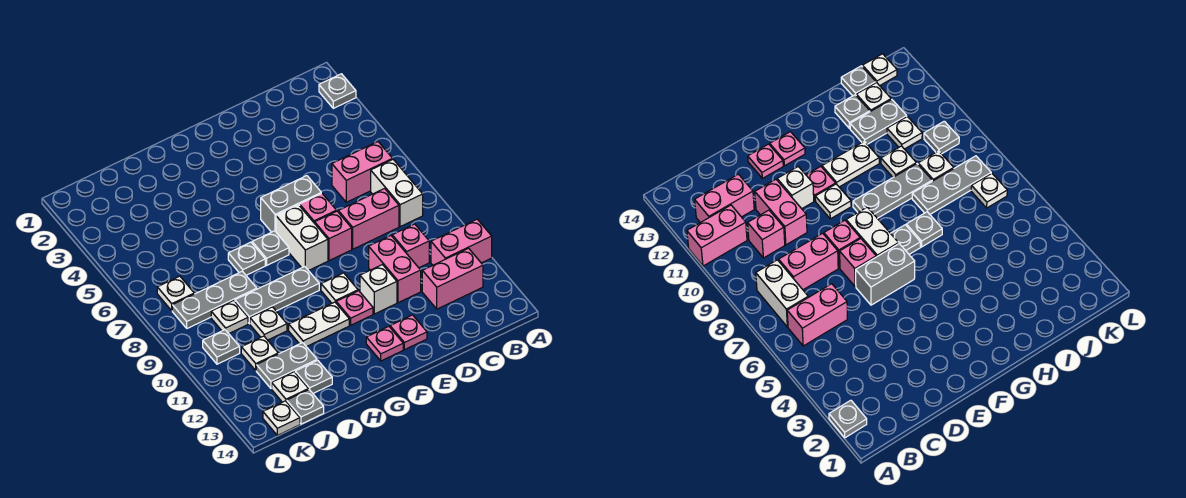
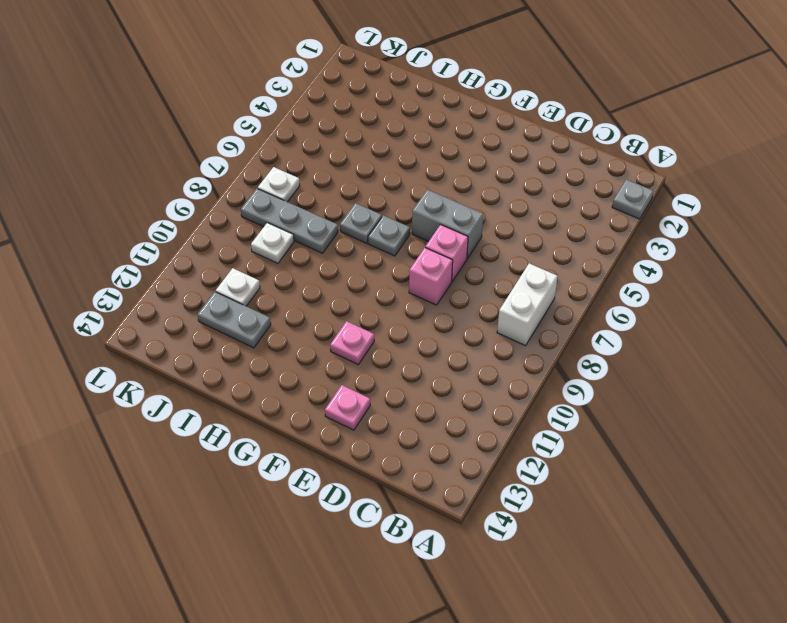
none -> pink 1x2 brick [431,219,492,265]
none -> pink 1x2 brick [332,142,393,202]
none -> pink 1x2 brick [422,248,483,309]
none -> pink 1x2 brick [338,189,399,249]

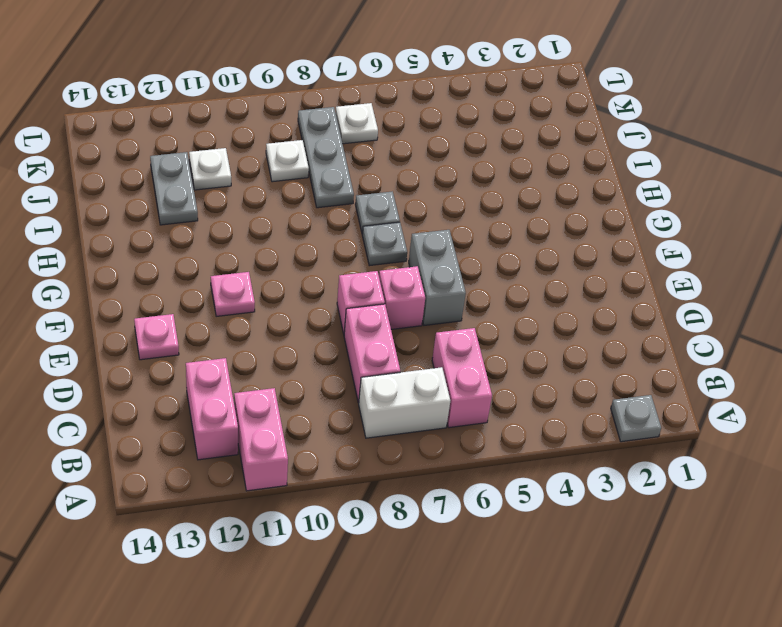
none -> pink 1x1 brick [392,224,429,268]
none -> pink 1x2 brick [369,236,421,303]
none -> white 1x1 brick [360,265,397,314]
none -> white 1x2 brick [276,205,328,271]

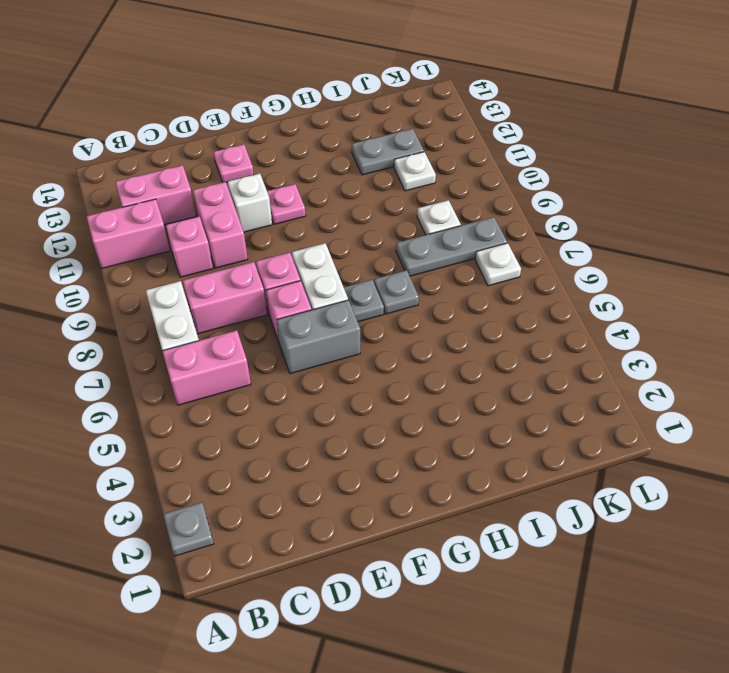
none -> white 1x1 plate [321,273,358,303]
none -> pink 1x1 plate [366,326,403,361]
none -> grey 1x3 plate [235,267,319,324]
none -> white 1x2 plate [289,302,349,347]

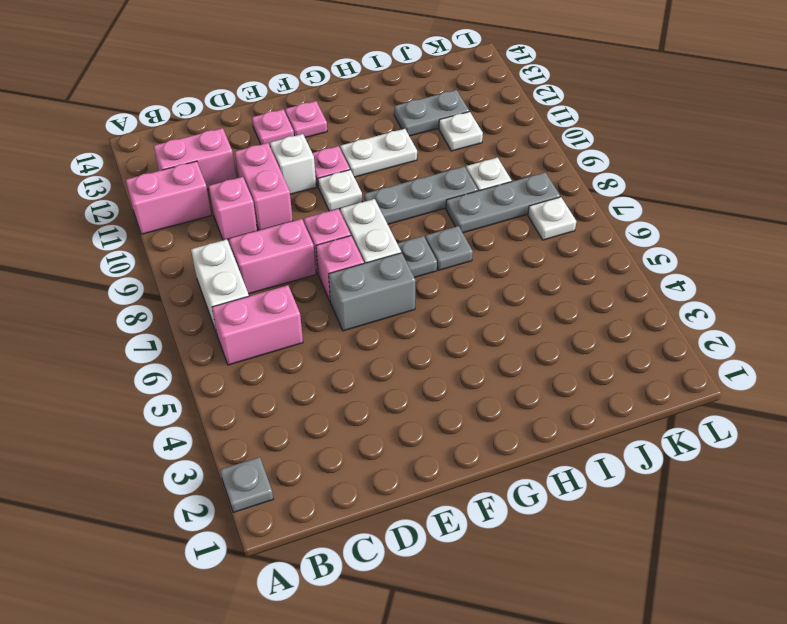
none -> white 1x1 plate [250,307,287,340]
none -> grey 1x1 plate [295,360,332,393]
none -> white 1x1 plate [272,372,309,402]
none -> grey 1x1 plate [287,390,324,424]

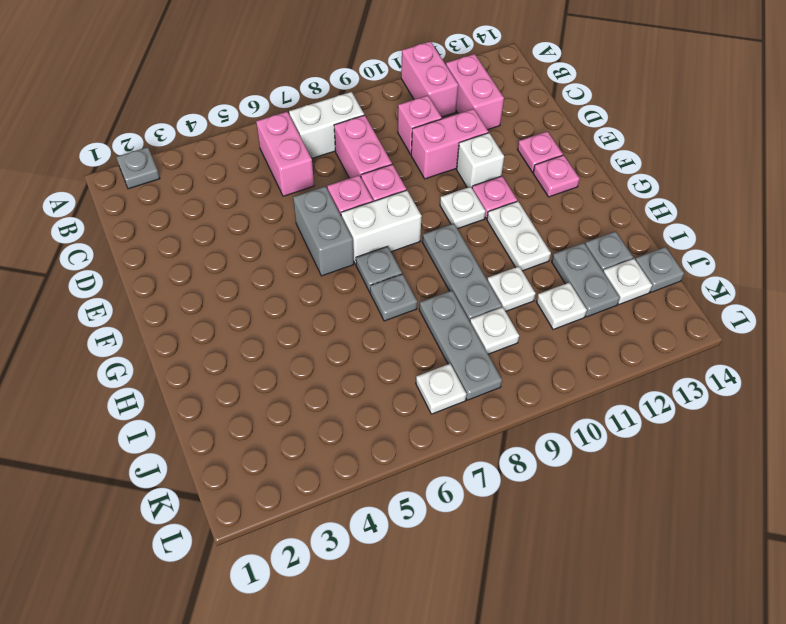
none -> grey 1x1 plate [203,330,240,364]
none -> white 1x1 plate [263,401,300,435]

